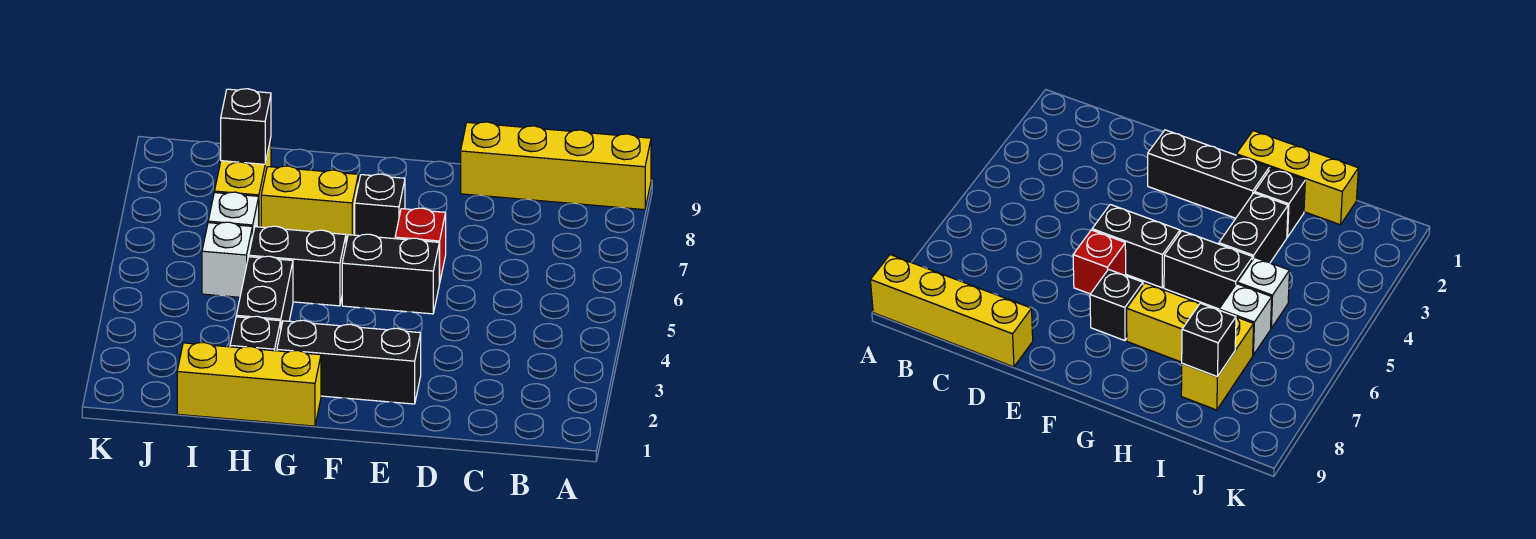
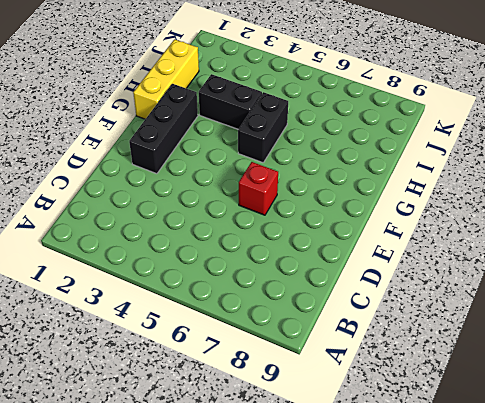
none -> yellow 1x4 brick [461,122,651,210]
none -> black 1x2 brick [342,234,439,314]
none -> black 1x1 brick [355,174,405,239]

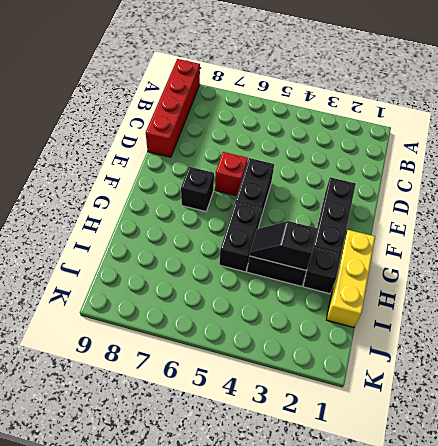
red 1x4 brick [146,59,200,157] -> yellow 1x4 brick [461,122,651,210]
black 1x2 slope [249,221,318,271] -> none
none -> yellow 1x2 brick [261,166,358,243]
none -> white 1x1 brick [202,222,252,297]
none -> white 1x1 brick [208,192,259,237]

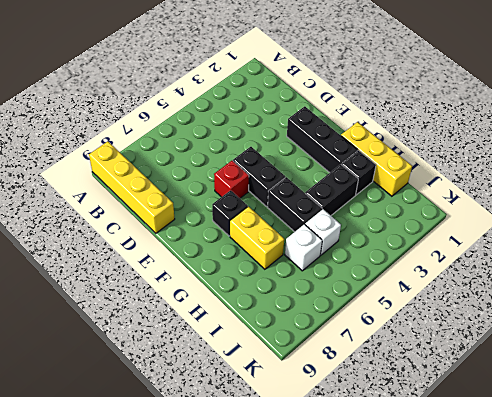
none -> yellow 1x2 brick [214,139,271,227]
none -> black 1x1 brick [221,89,271,164]

